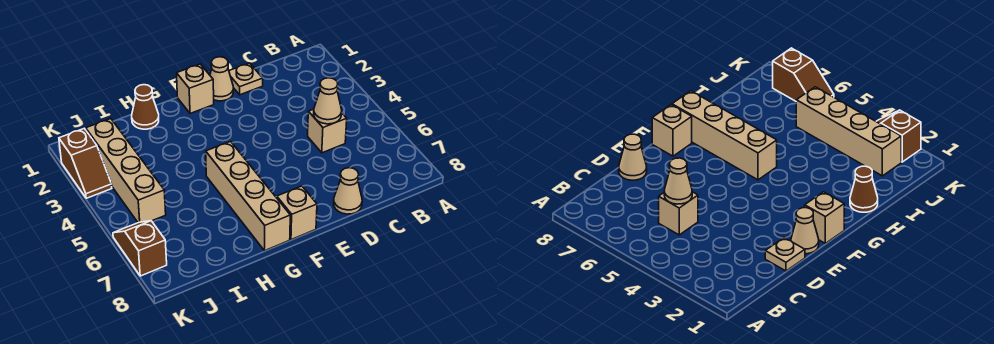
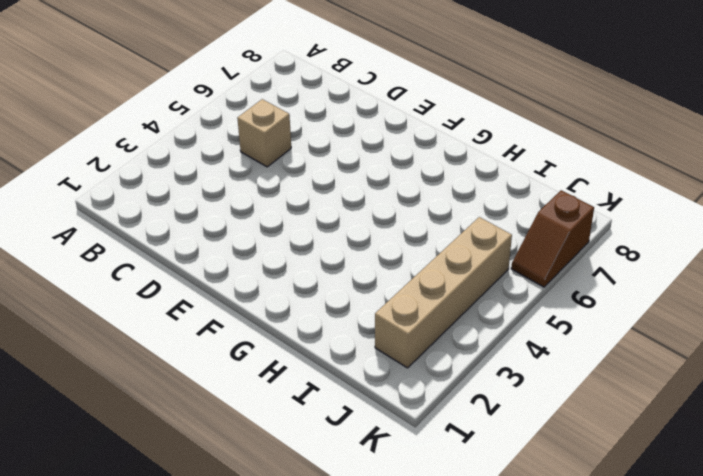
none -> tan 1x1 plate [229,63,263,95]
none -> tan 1x1 cone [334,168,362,214]
none -> tan 1x1 cone [210,57,233,101]

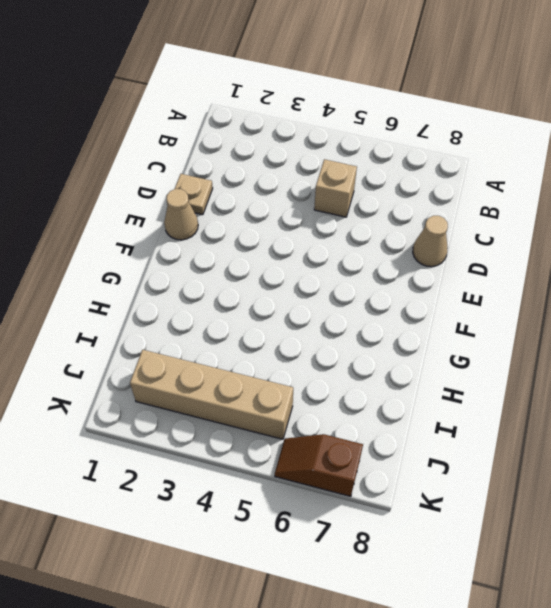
none -> tan 1x1 brick [177,64,214,113]
none -> tan 1x1 brick [277,186,317,240]
none -> tan 1x4 brick [206,142,290,251]

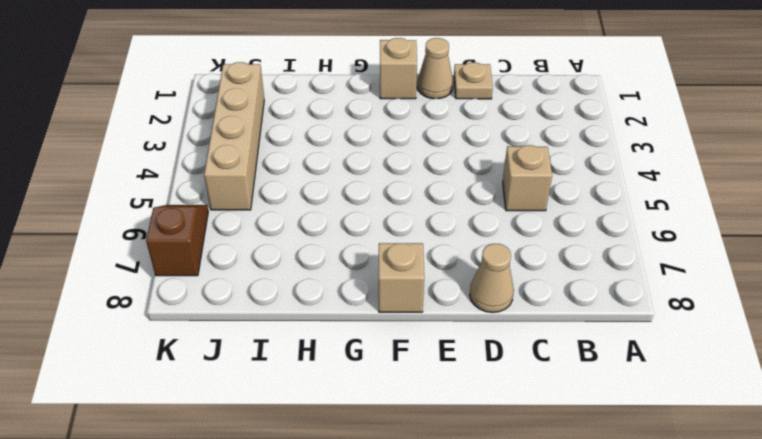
none -> tan 1x4 brick [206,142,290,251]
none -> brown 1x1 cone [132,85,159,129]
none -> brown 1x2 slope [59,129,112,198]

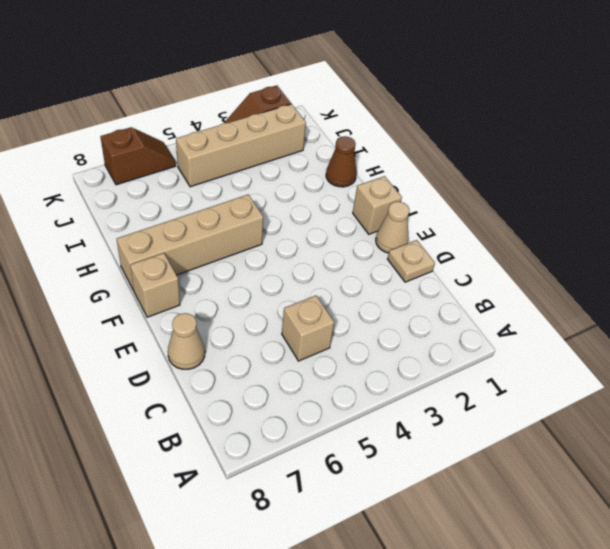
none -> tan 1x1 cone [314,78,342,124]

